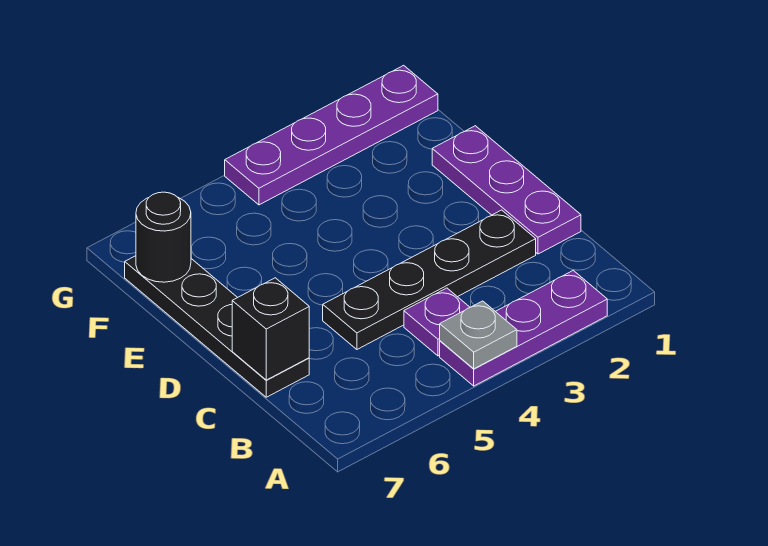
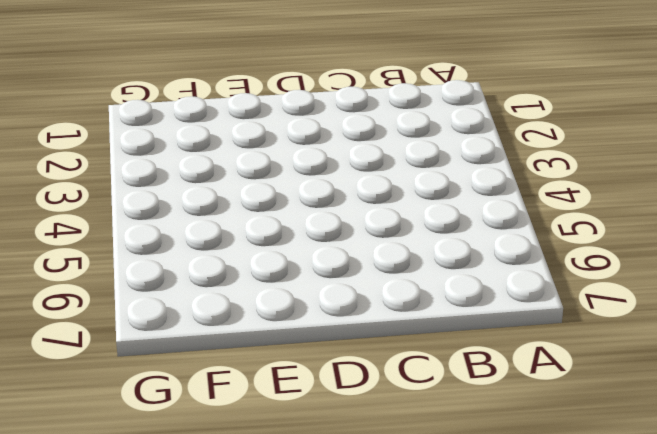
none -> purple 1x3 plate [440,270,607,386]
none -> purple 1x1 plate [404,288,470,356]

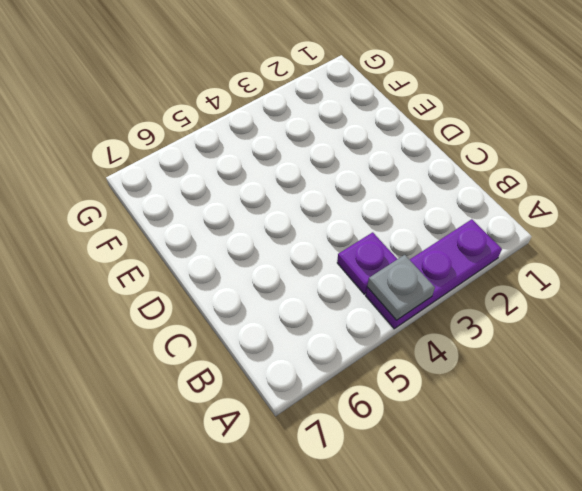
none -> purple 1x3 plate [432,126,581,254]
none -> black 1x4 plate [323,210,536,349]

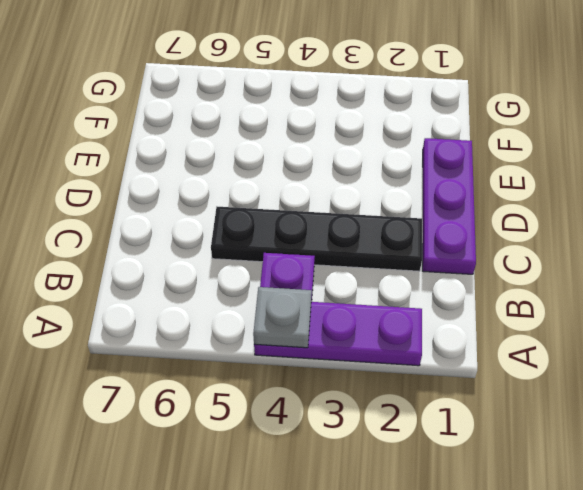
none -> black 1x4 plate [125,256,309,397]
none -> purple 1x4 plate [225,65,438,205]

